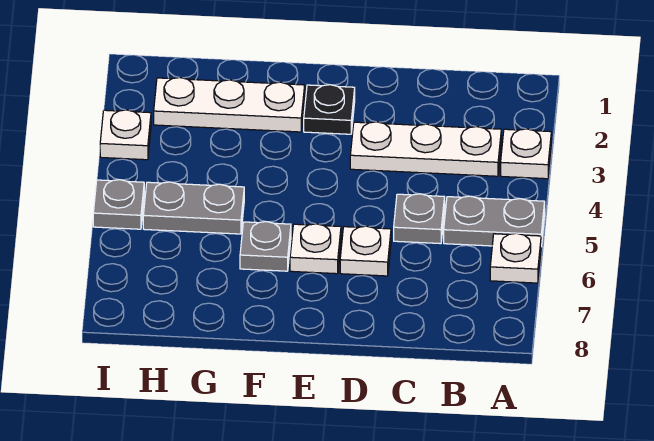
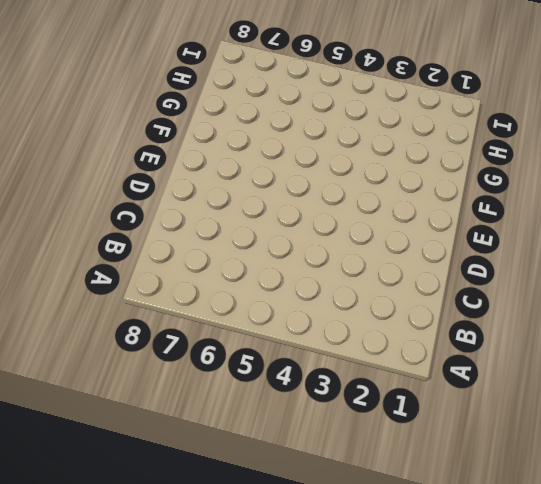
none -> white 1x1 plate [501,129,551,179]
none -> grey 1x2 plate [444,196,545,247]
none -> white 1x1 plate [490,233,541,283]

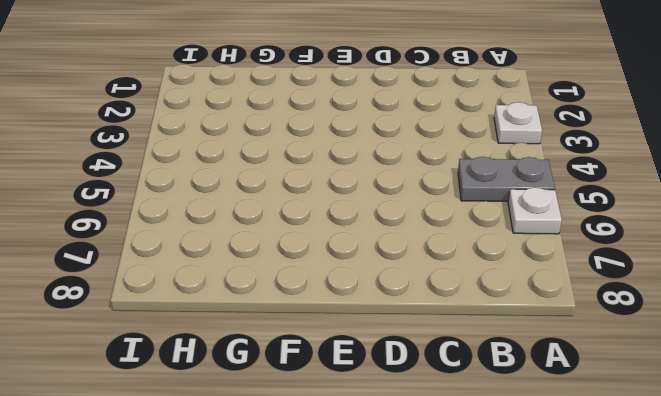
none -> white 1x3 plate [350,122,501,176]
none -> grey 1x1 plate [394,194,445,244]
none -> white 1x1 plate [340,226,391,276]

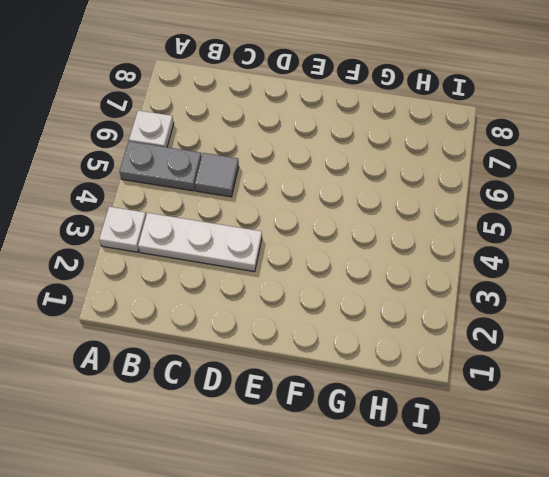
grey 1x1 tile [195,153,239,197] -> grey 1x1 plate [394,194,445,244]
none -> white 1x1 plate [340,226,391,276]
none -> black 1x1 plate [304,85,355,134]
none -> white 1x1 plate [290,224,341,274]

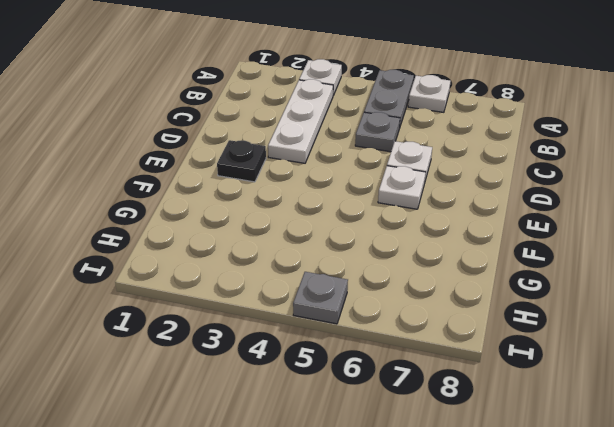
none -> white 1x3 plate [154,78,305,132]
none -> grey 1x1 plate [240,222,291,271]
none -> grey 1x2 plate [143,182,244,234]

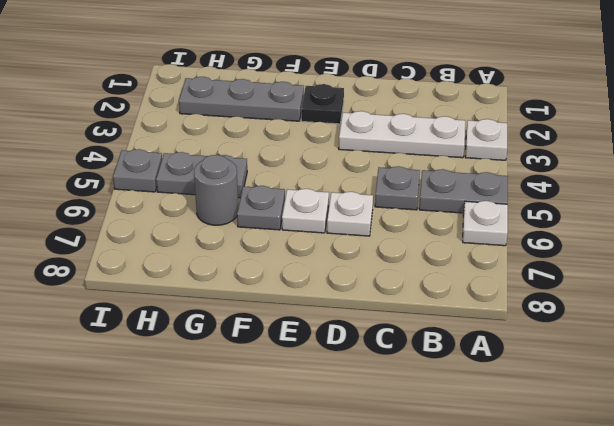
grey 1x3 plate [179,77,304,121] -> white 1x3 plate [154,78,305,132]
grey 1x1 round brick [194,155,238,225] -> none
none -> white 1x1 plate [100,110,151,160]

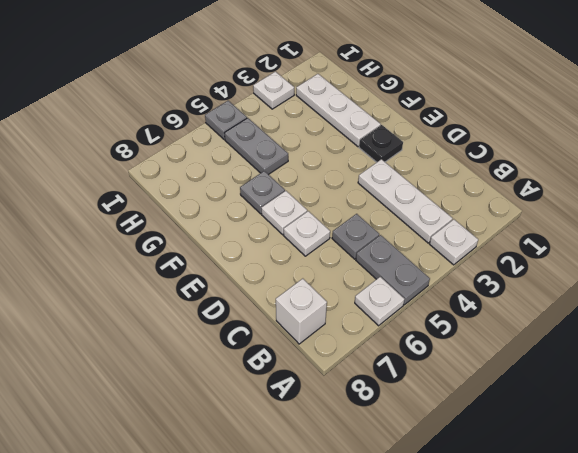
white 1x1 brick [276,279,327,344] -> none

